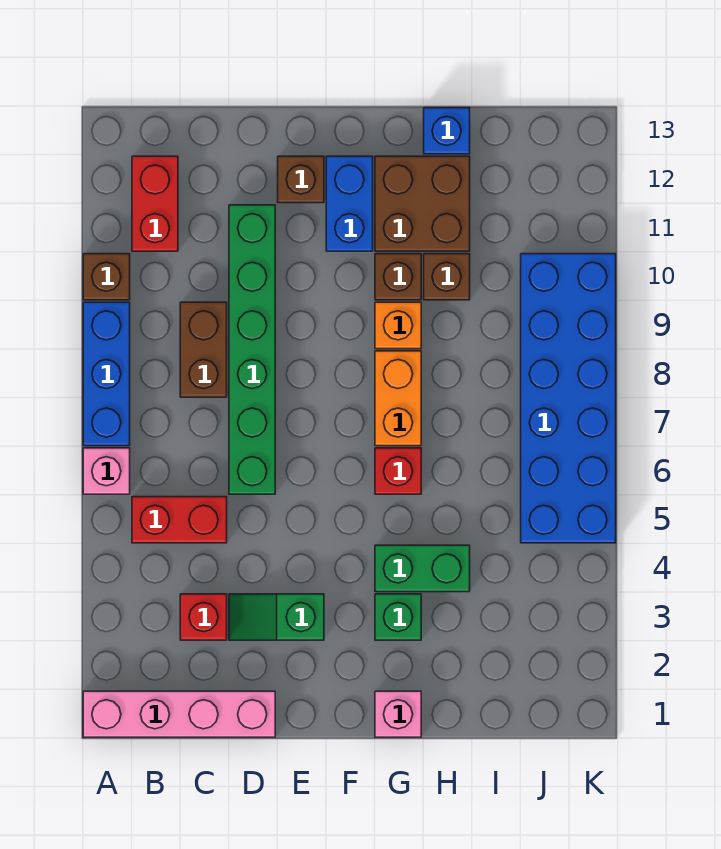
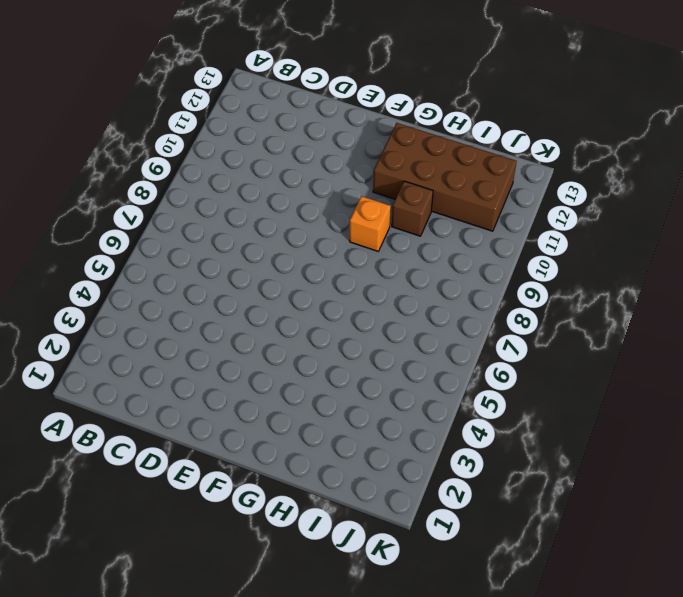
brown 2x4 brick [373,123,517,231] -> brown 2x2 brick [375,156,470,251]
none -> pink 1x4 brick [83,691,275,737]
none -> pink 1x1 brick [83,448,130,494]
none -> blue 1x3 brick [83,302,130,446]

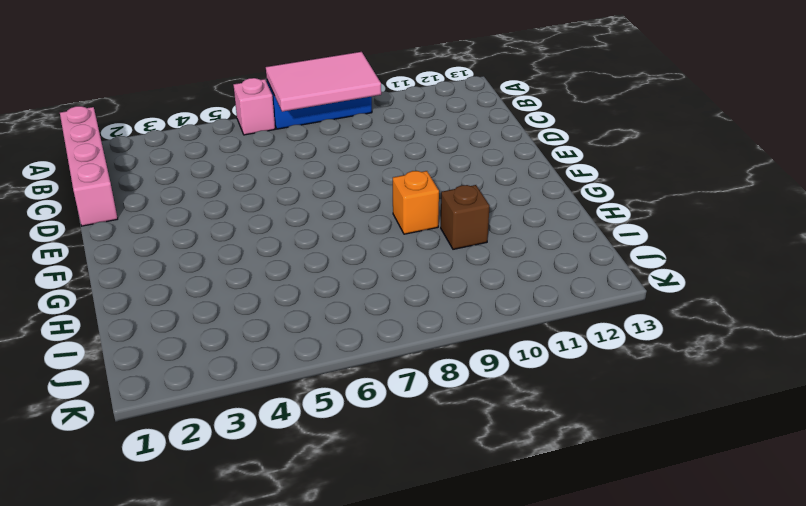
pink 2x3 tile [266,52,381,112] -> none
none -> brown 1x1 brick [83,254,130,300]
none -> red 1x2 brick [132,497,227,543]
none -> red 1x2 brick [132,156,178,251]

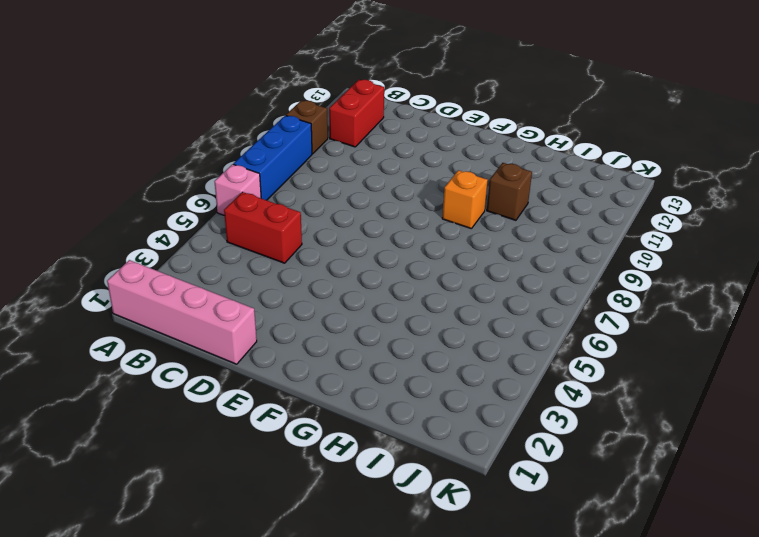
none -> red 1x1 brick [180,594,227,640]
none -> brown 1x2 brick [180,302,227,397]
none -> green 1x2 slope [229,594,324,640]

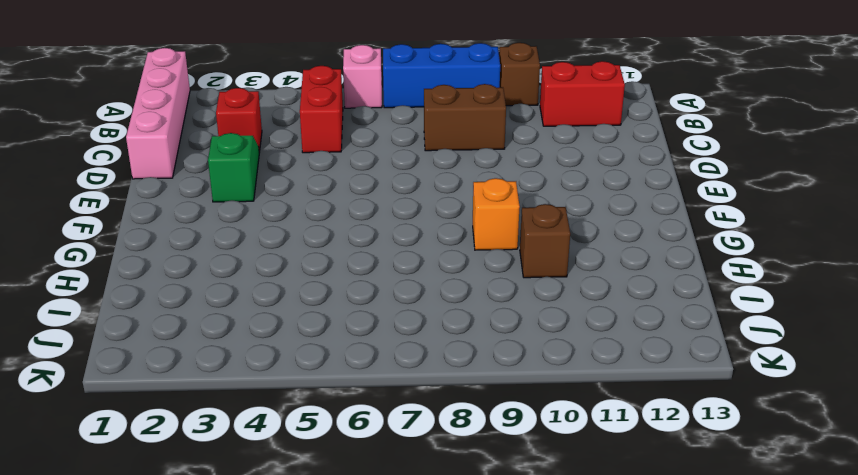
none -> green 1x6 brick [229,205,275,494]
none -> brown 1x1 brick [278,156,324,203]
none -> blue 1x2 brick [326,156,373,251]

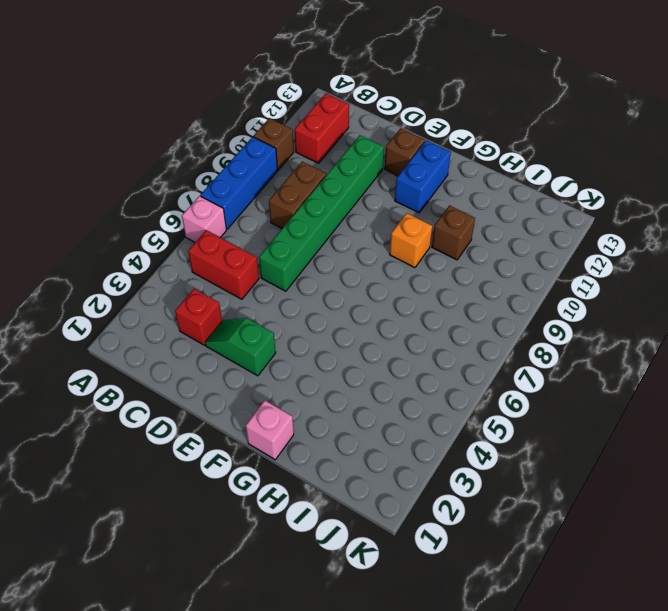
none -> pink 1x4 brick [83,691,275,737]
none -> green 1x1 brick [375,594,421,640]
none -> green 1x2 brick [375,545,470,592]

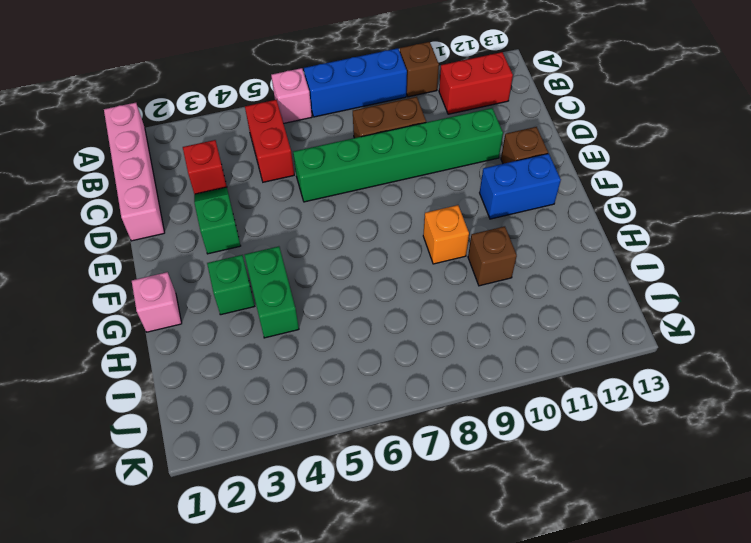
none -> red 1x1 brick [375,448,421,494]
none -> orange 1x2 brick [375,351,421,446]
none -> brown 1x1 brick [375,254,421,300]

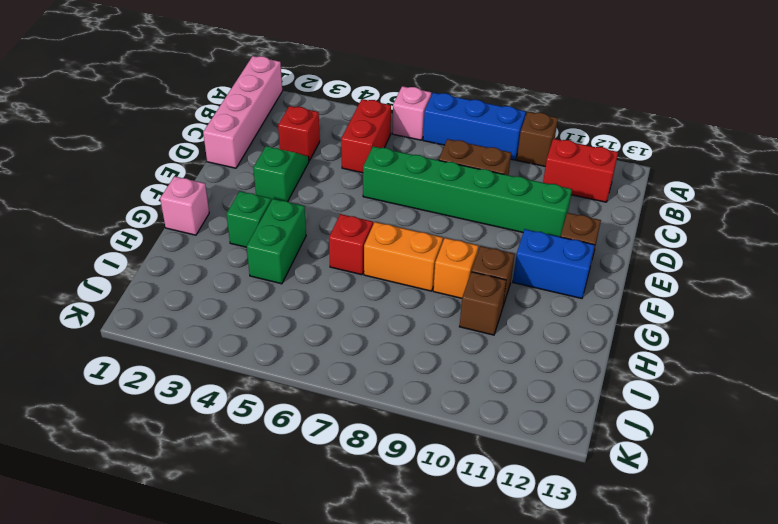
none -> brown 2x2 brick [375,156,470,251]
none -> blue 1x1 brick [424,108,470,154]
none -> blue 2x6 brick [521,254,616,543]

